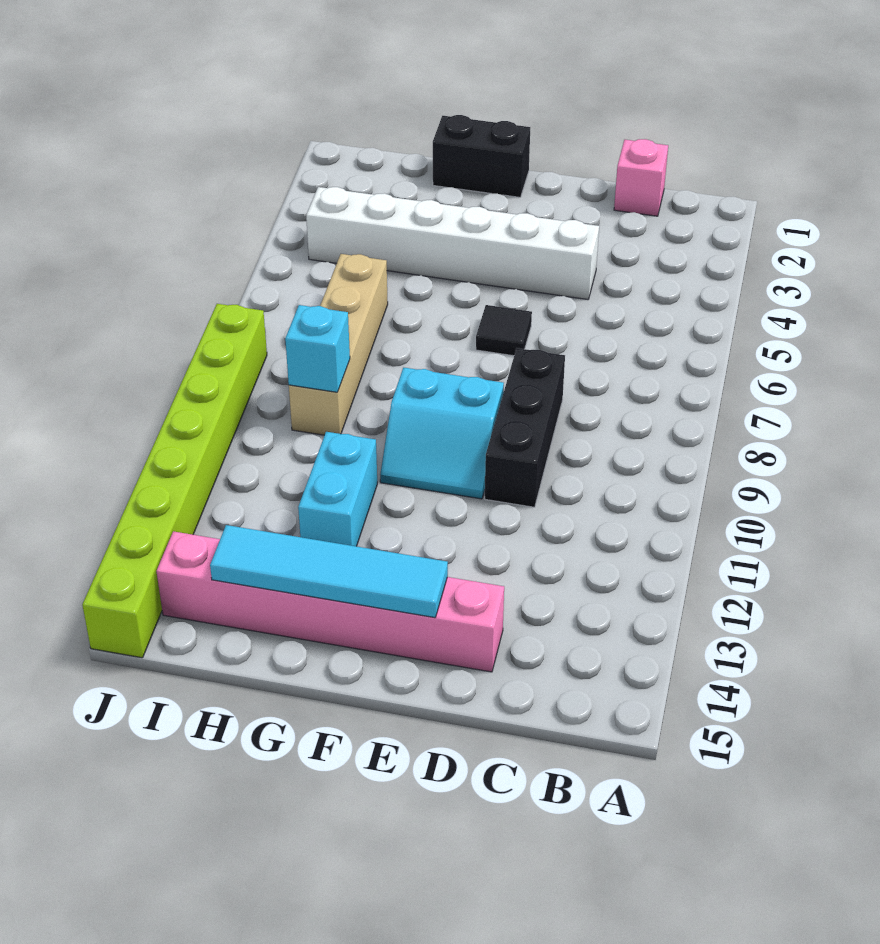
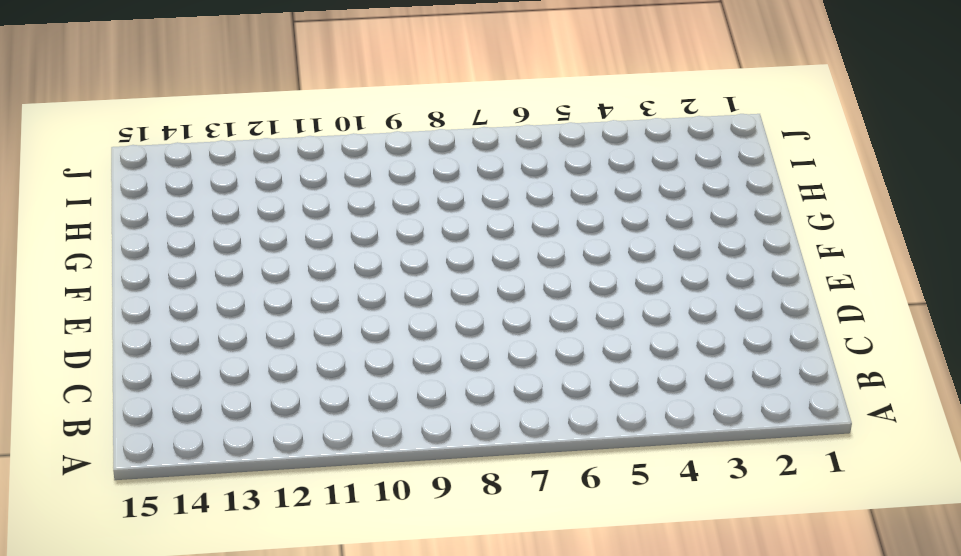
none -> pink 1x1 brick [614,139,668,216]
none -> white 1x6 brick [306,187,599,300]
none -> black 1x3 brick [485,348,565,507]

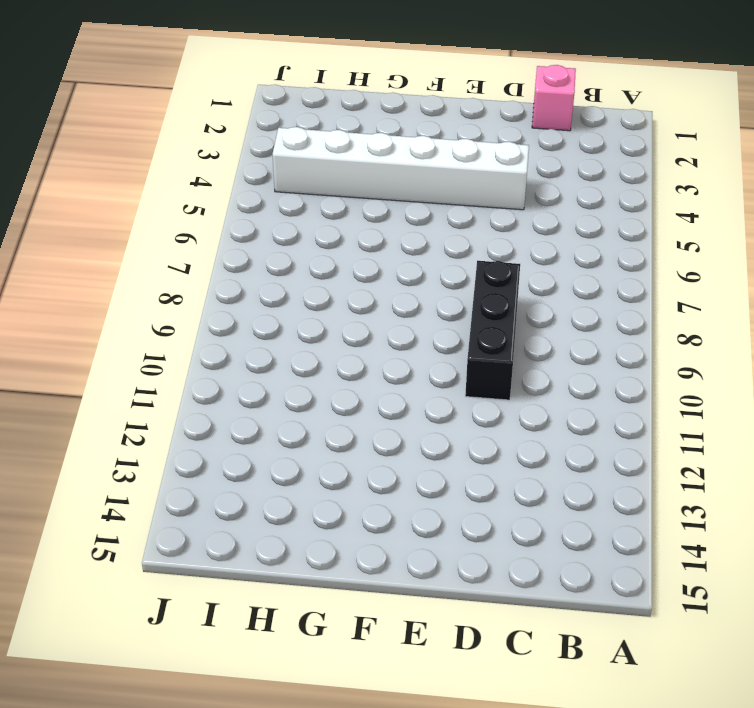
none -> pink 1x6 brick [156,531,504,672]
none -> black 1x1 tile [476,305,532,356]
none -> cyan 2x2 slope [380,368,504,499]

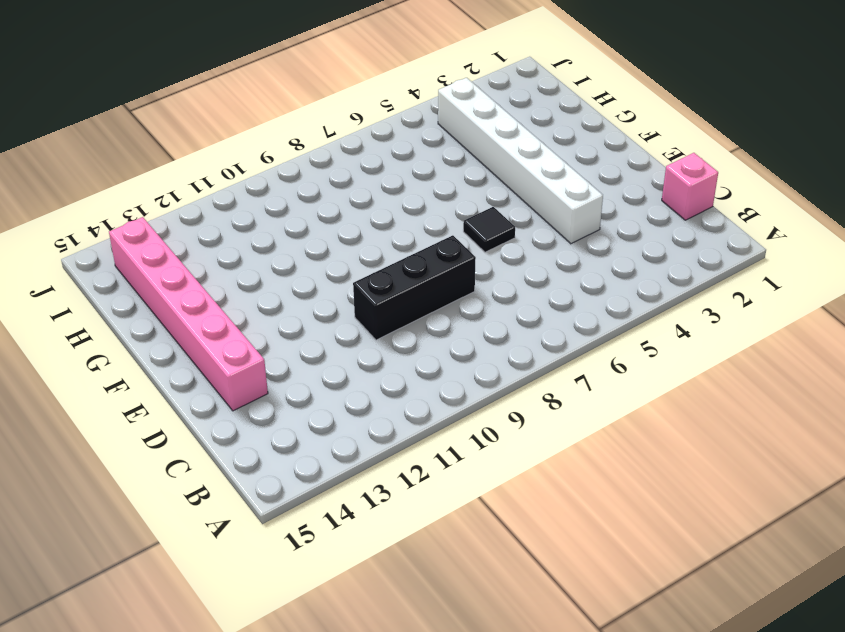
none -> cyan 2x2 slope [380,368,504,499]
none -> black 1x2 brick [433,115,530,197]
none -> cyan 1x2 brick [298,432,377,546]

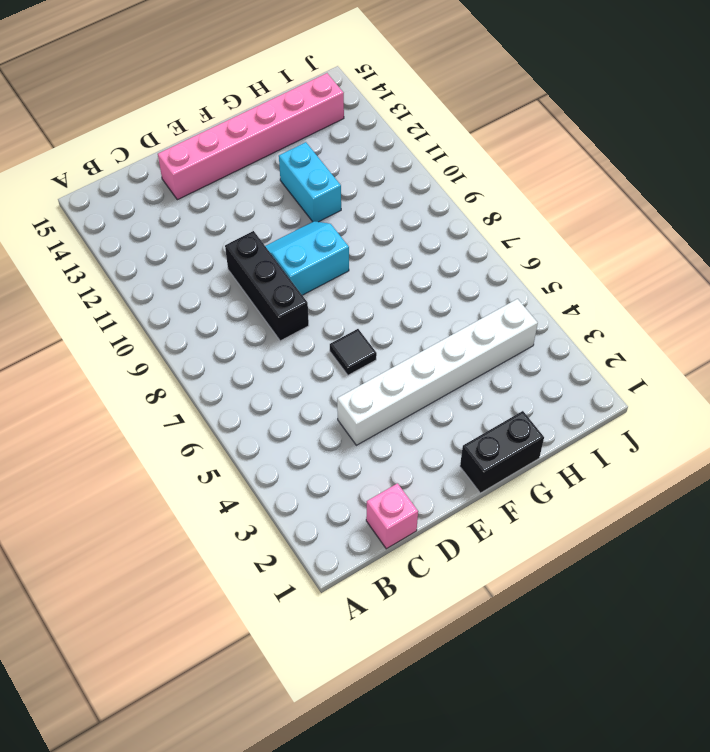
none -> tan 1x4 brick [289,254,388,435]
none -> lime 1x8 brick [82,304,267,658]
none -> cyan 1x4 tile [210,525,448,618]

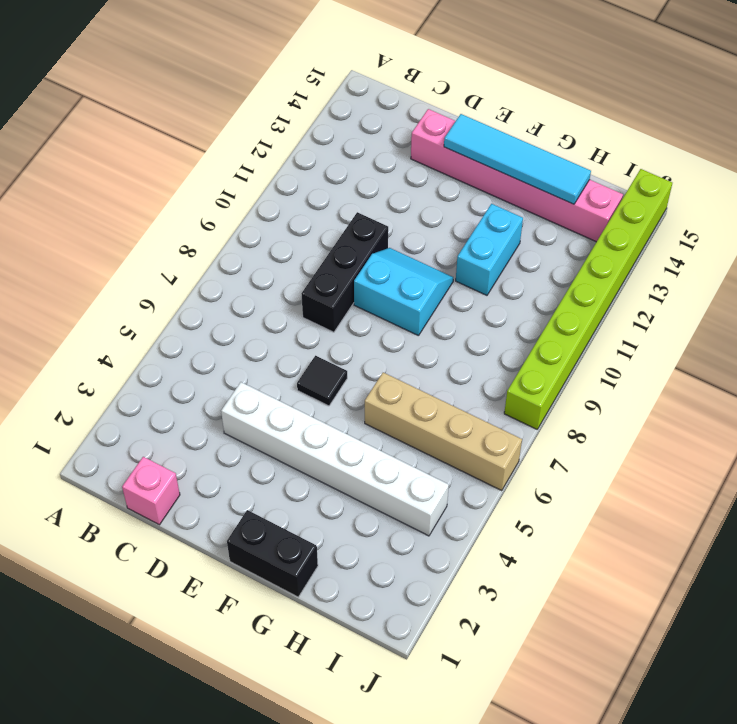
tan 1x4 brick [365,372,522,490] -> tan 1x4 brick turned to [289,254,388,435]
none -> cyan 1x1 brick [285,305,350,392]

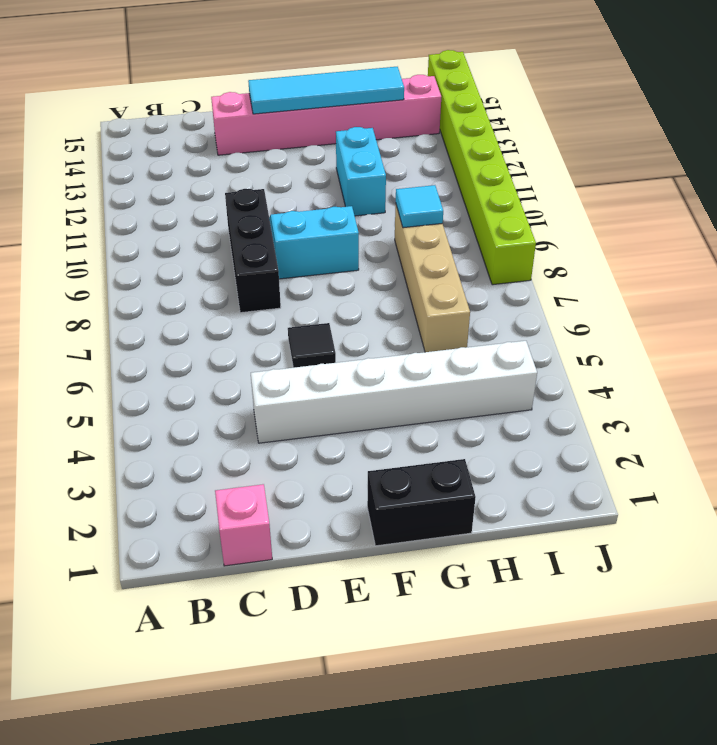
cyan 1x1 tile [396,185,443,228] -> cyan 1x1 brick [285,305,350,392]

